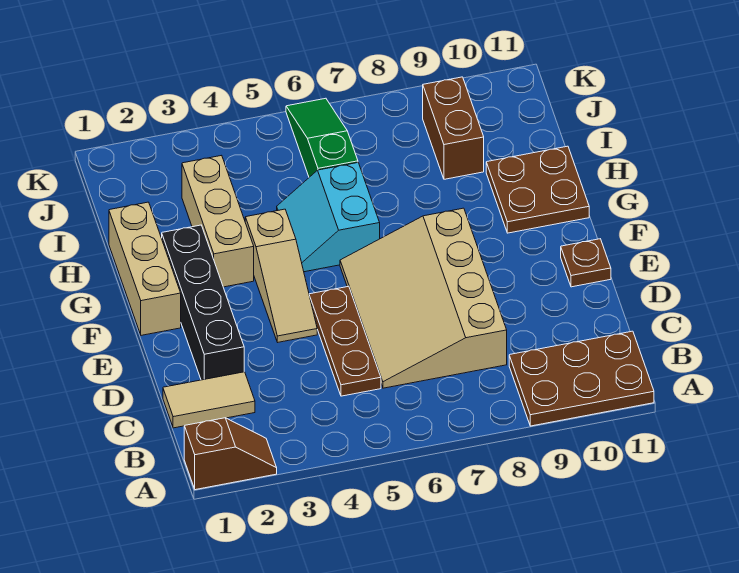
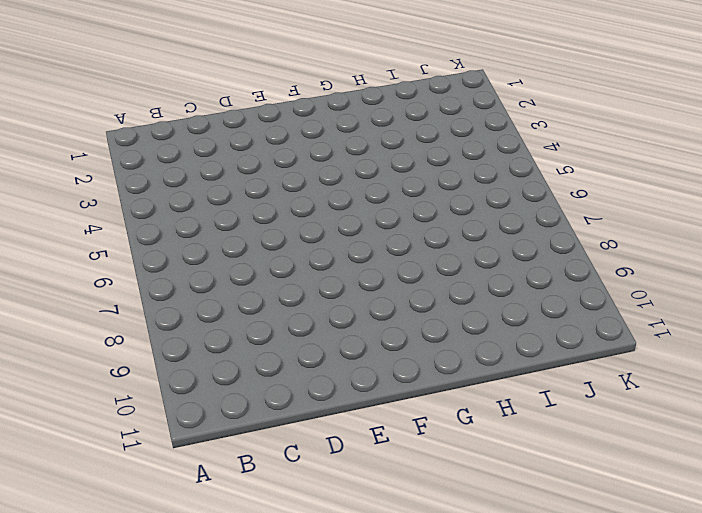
none -> brown 1x2 slope [184,418,277,490]
none -> brown 2x3 plate [509,331,654,426]
none -> tan 1x2 tile [163,372,255,428]

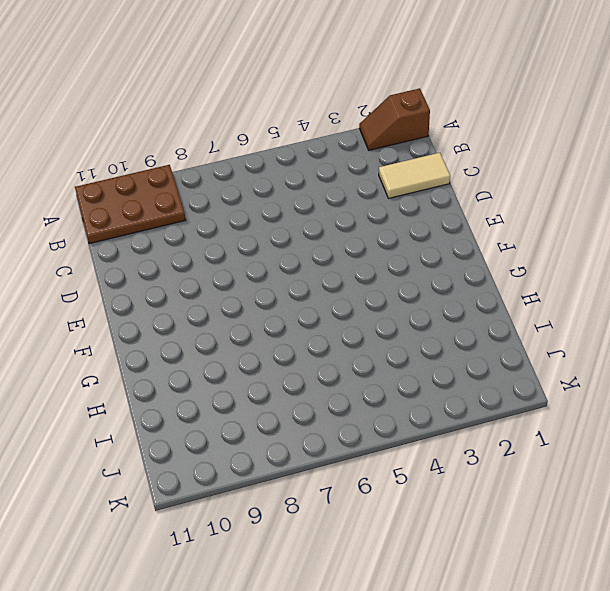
none -> brown 1x3 plate [309,286,381,396]
none -> tan 3x4 slope [340,208,507,388]
none -> black 1x4 brick [162,225,244,380]

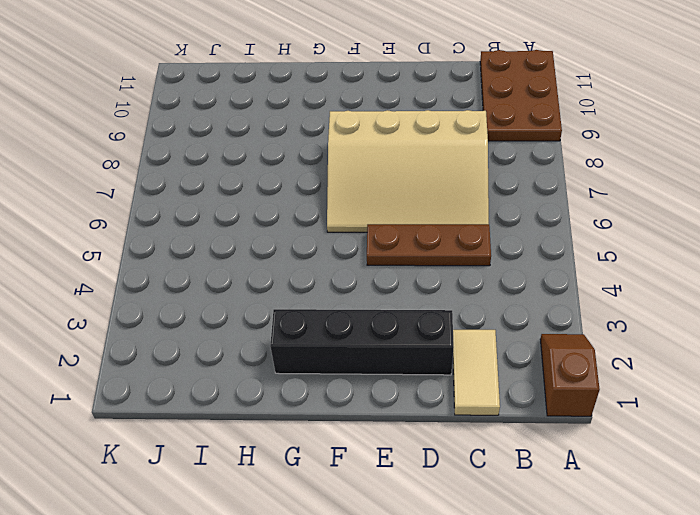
none -> tan 1x3 slope [245,209,317,342]
none -> brown 1x1 plate [561,239,611,287]
none -> tan 1x3 brick [109,202,181,335]

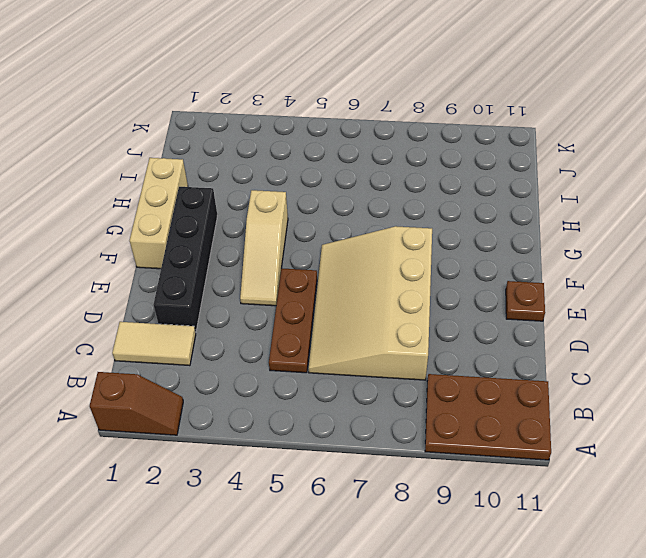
none -> tan 1x3 brick [182,155,254,287]
none -> cyan 2x2 slope [277,163,380,272]
none -> brown 2x2 plate [486,146,589,233]

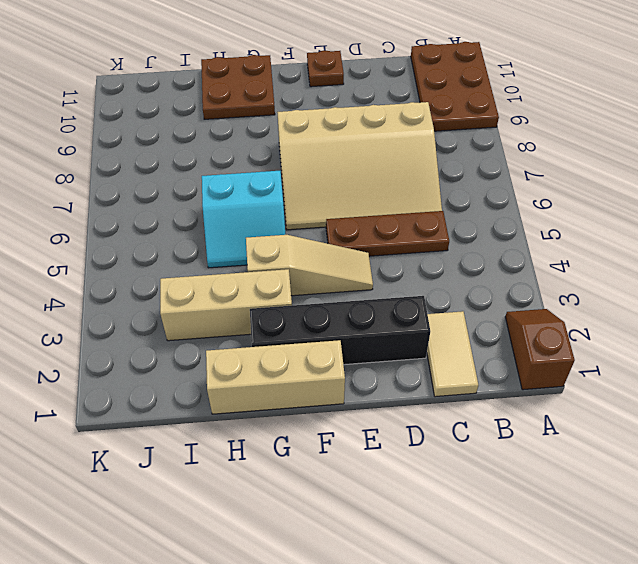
none -> green 1x3 slope [286,98,358,177]
none -> brown 1x2 brick [423,77,484,179]

